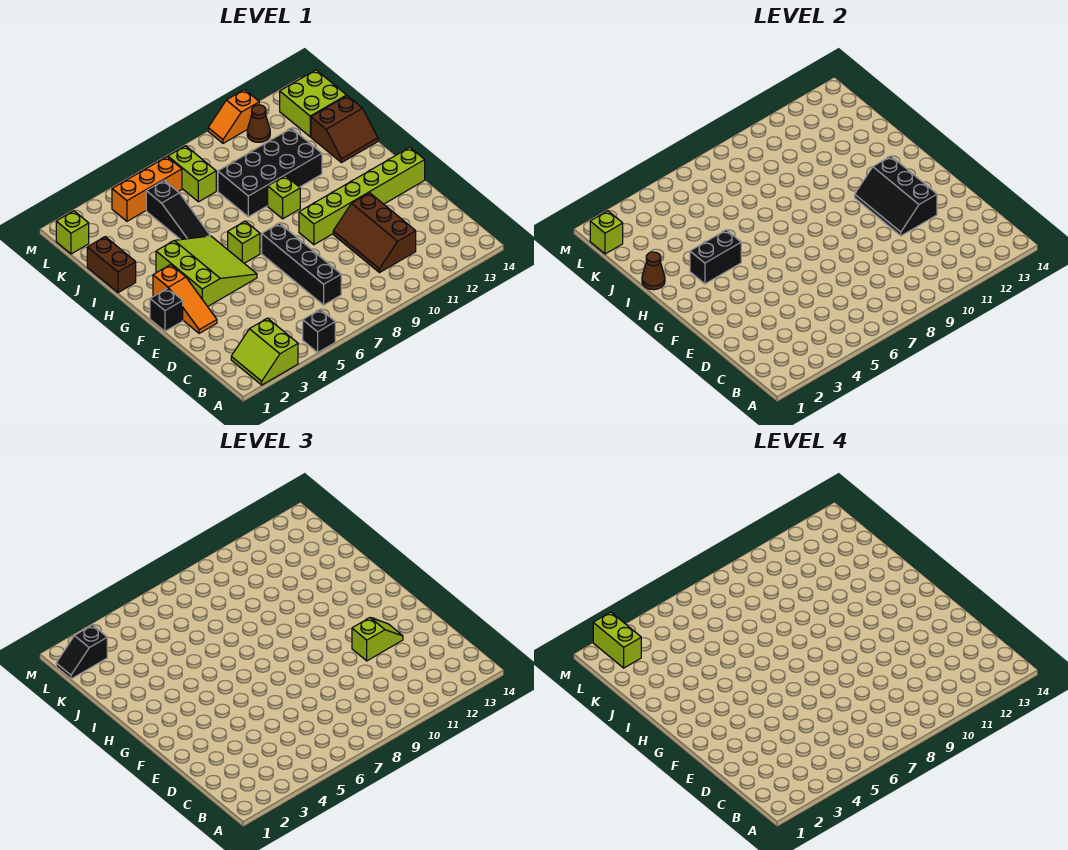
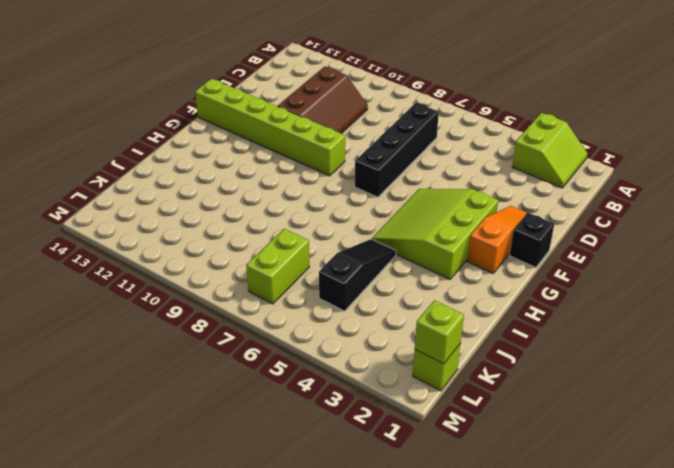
none -> black 1x1 brick [303,309,335,352]
none -> lime 1x1 brick [228,221,260,263]
none -> lime 1x1 brick [268,176,300,219]

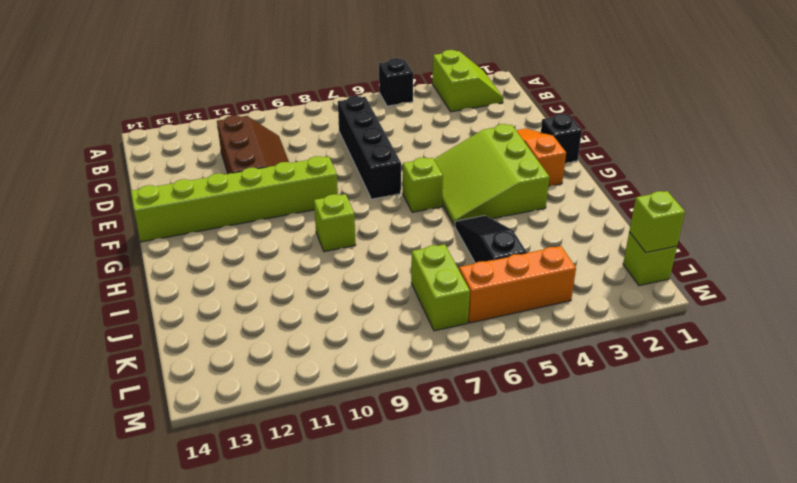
none -> brown 1x2 brick [87,237,136,293]
none -> black 2x4 brick [218,128,322,217]
none -> brown 2x2 slope [311,96,378,163]

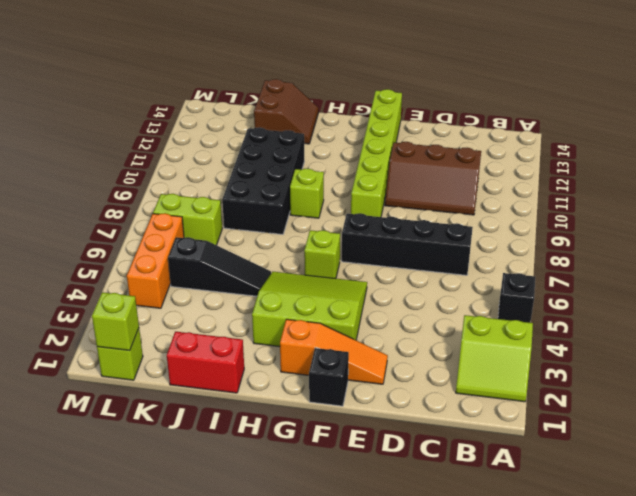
red 1x2 brick [167,332,244,393] -> brown 1x2 brick [87,237,136,293]
none -> lime 2x2 brick [280,70,347,137]
none -> brown 1x1 cone [247,105,270,142]
none -> orange 1x2 slope [208,90,259,143]

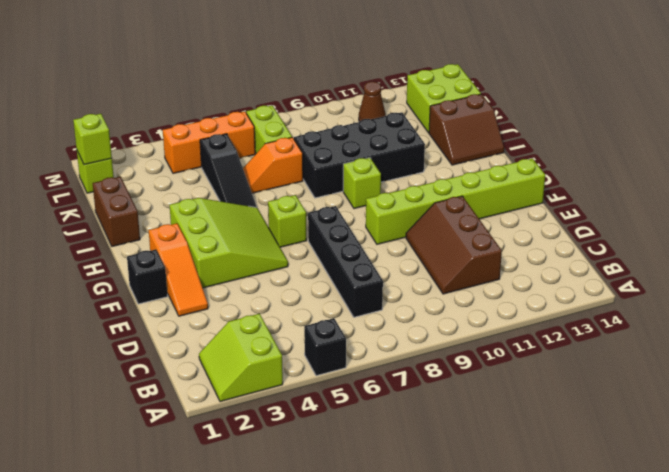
orange 1x2 slope [243,137,303,193] -> orange 1x2 slope moved to [208,90,259,143]
none -> black 2x3 slope [855,156,937,236]
none -> black 1x2 brick [690,230,741,284]
none -> brown 1x1 cone [642,252,665,290]

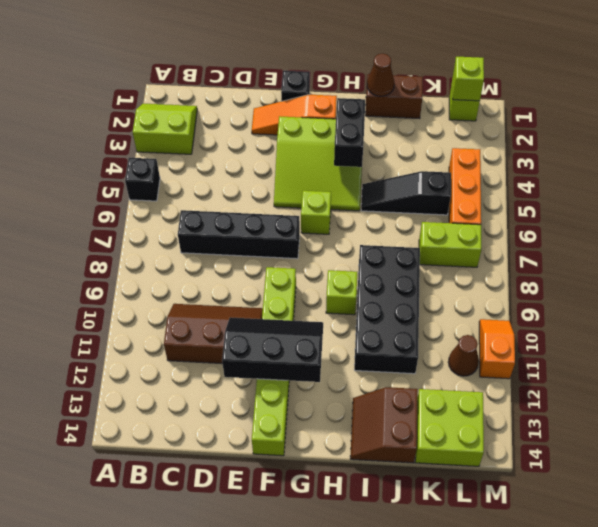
none -> lime 1x2 slope [352,618,403,661]
none -> black 1x2 slope [56,625,107,679]
none -> lime 1x2 brick [593,612,641,668]

